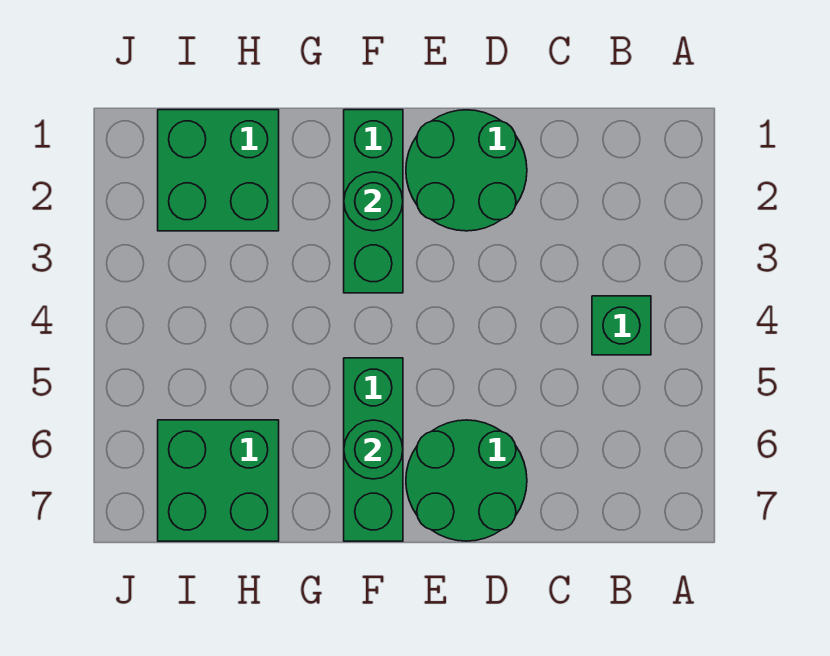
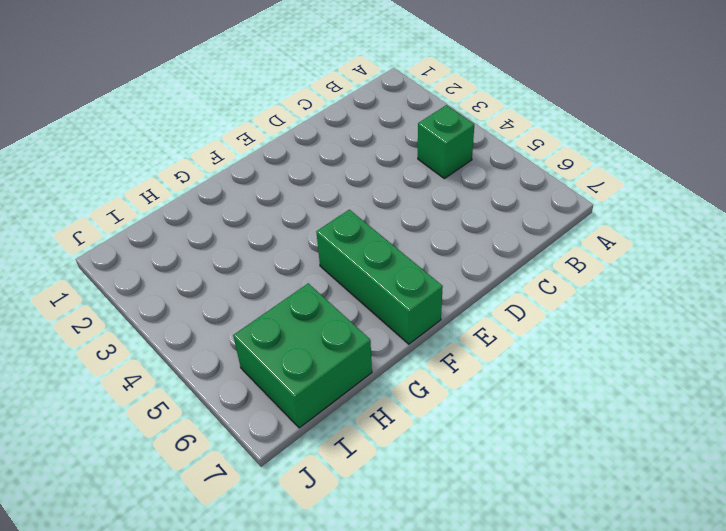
none -> green 2x2 round brick [406,110,527,231]
none -> green 2x2 round brick [406,420,527,541]

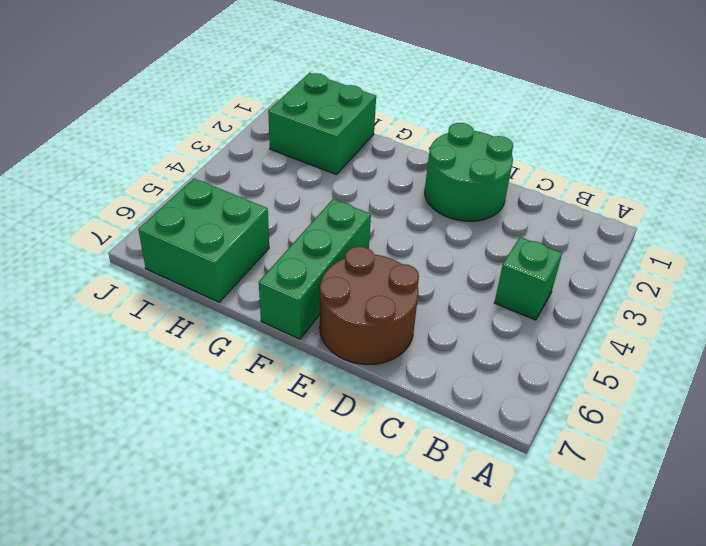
brown 2x2 round brick [320,246,419,365] -> green 2x2 round brick [406,420,527,541]
none -> green 1x3 brick [344,110,403,293]
none -> green 1x1 round brick [344,172,403,231]

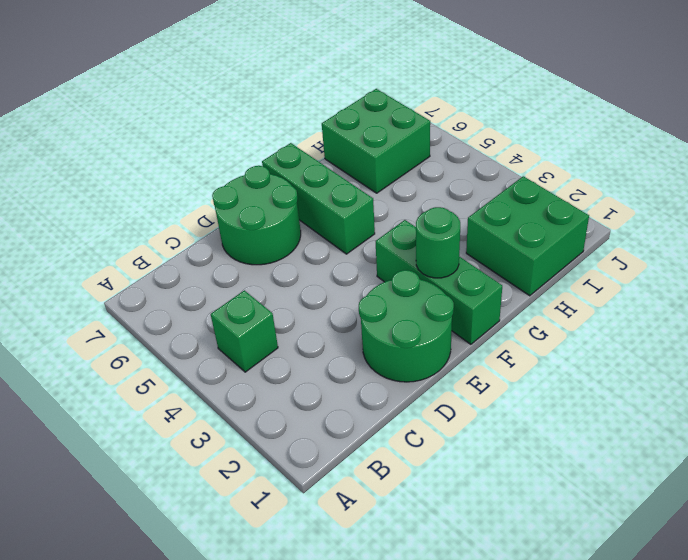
none -> green 1x1 round brick [344,420,403,479]

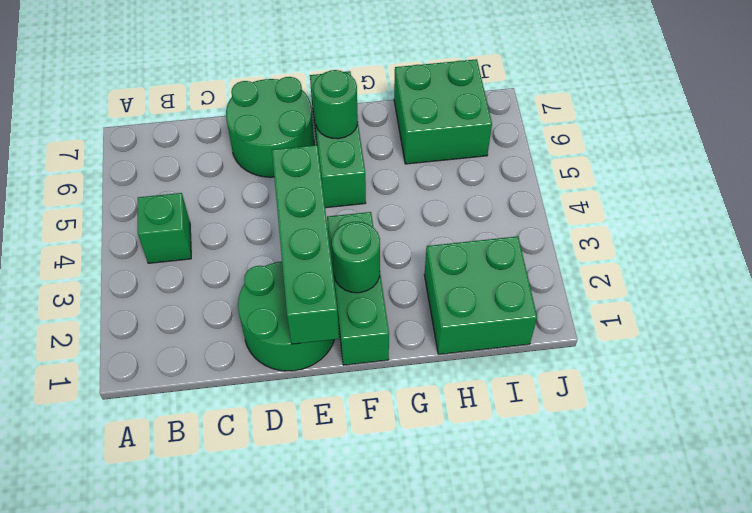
green 1x4 brick [272,145,339,344] -> none

